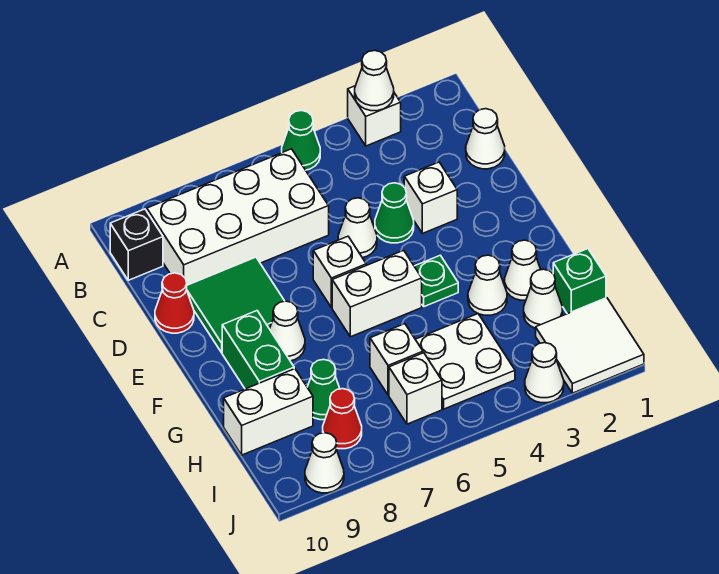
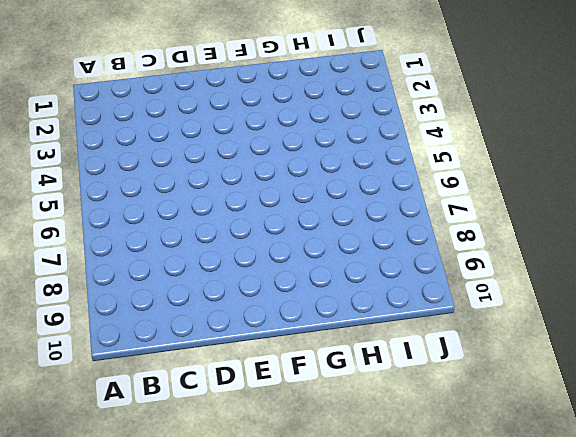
none -> white 1x1 brick [348,86,401,146]
none -> green 1x1 cone [282,111,320,170]
none -> white 2x4 brick [147,149,329,285]

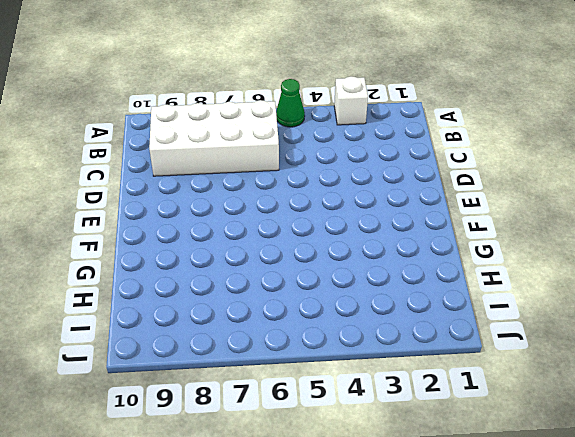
none -> black 1x1 brick [110,209,163,280]
none -> white 1x1 cone [466,109,505,169]
none -> white 1x1 brick [404,162,457,233]

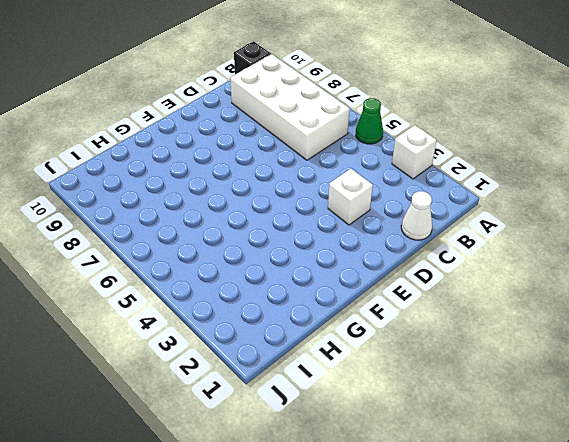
none -> green 1x1 cone [375,183,414,243]
none -> white 1x1 cone [338,198,377,258]
none -> green 2x2 tile [187,257,284,353]

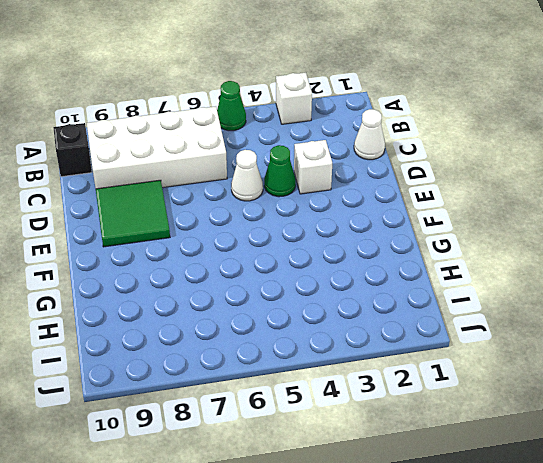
none -> red 1x1 cone [155,273,194,333]
none -> white 1x1 brick [313,236,366,308]
none -> green 1x1 plate [414,255,458,307]

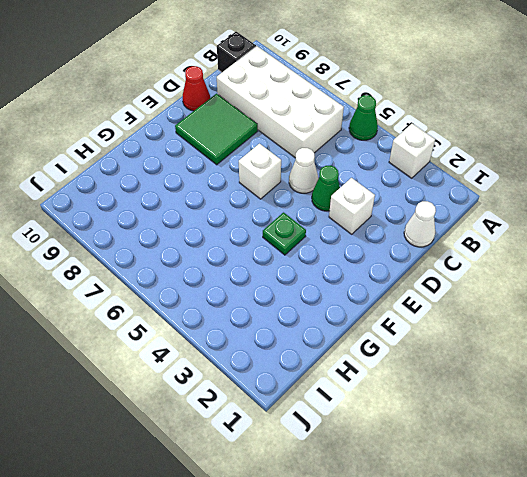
none -> white 1x2 brick [332,250,422,337]
none -> white 1x1 cone [270,301,305,361]
none -> green 1x2 brick [222,311,294,389]

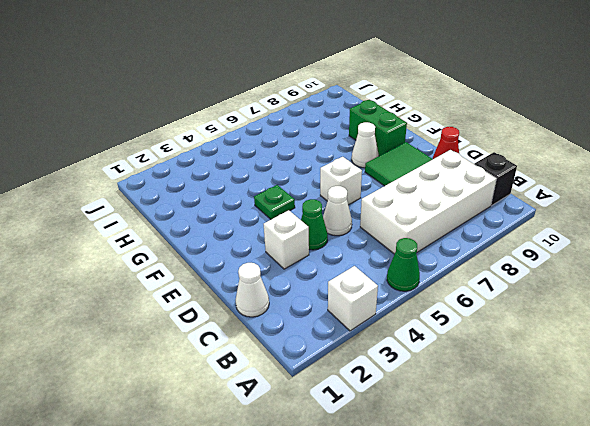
none -> white 1x2 brick [332,250,422,337]
none -> white 1x1 cone [505,240,541,300]
none -> white 1x1 cone [468,255,507,315]

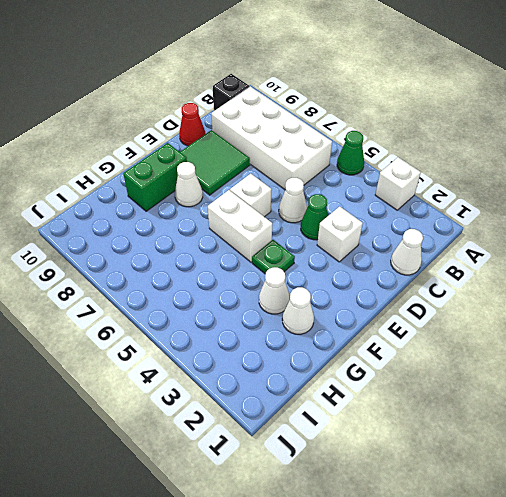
none -> green 1x1 brick [553,249,606,314]
none -> white 1x1 cone [524,269,562,328]
none -> white 2x2 plate [415,314,515,409]

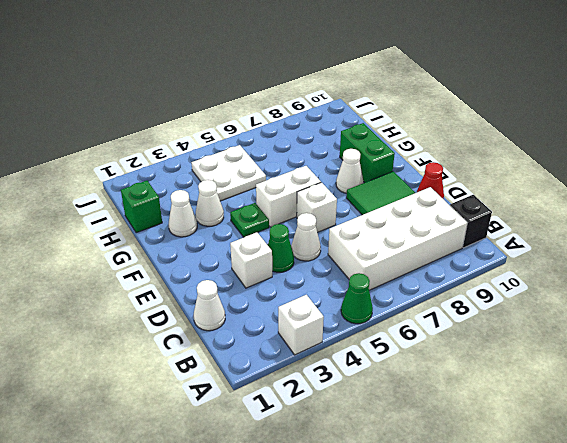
none -> white 1x1 cone [524,269,562,328]
none -> white 1x1 brick [370,324,423,395]
none -> green 1x1 cone [307,360,340,420]

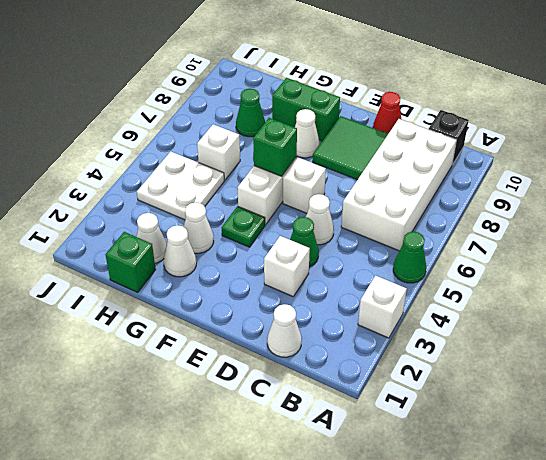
green 1x1 brick [253,118,297,176] -> none
none -> white 1x2 brick [224,369,313,455]
none -> white 2x2 tile [536,298,644,393]
none -> white 1x1 brick [389,353,442,424]

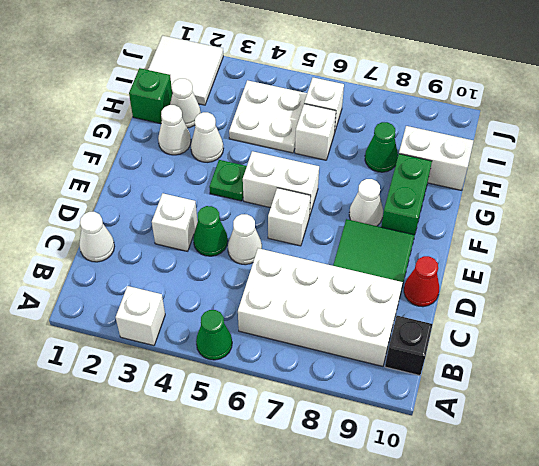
none -> red 1x1 cone [323,389,362,449]
none -> white 1x1 cone [525,343,564,403]
none -> white 1x1 cone [305,433,344,493]

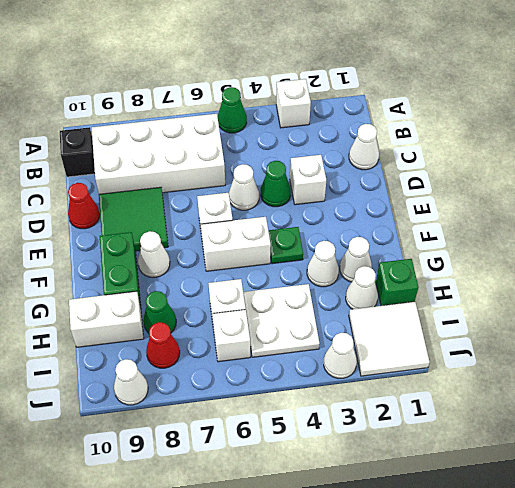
none -> white 1x1 cone [355,51,394,111]

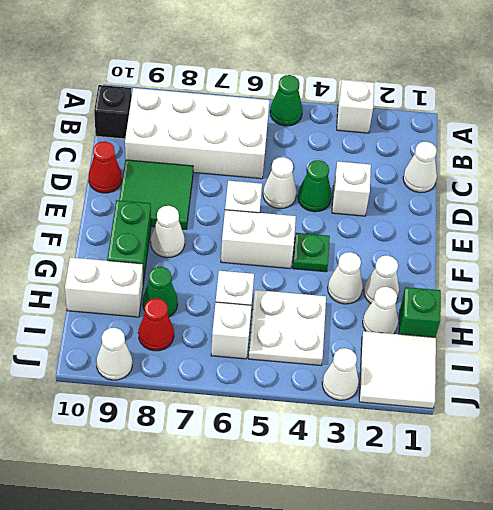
none -> white 1x1 cone [355,51,394,111]

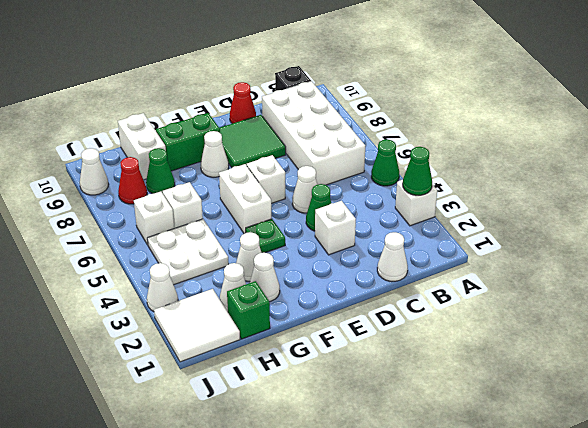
green 1x1 cone [403,147,432,195] -> white 1x1 cone [355,51,394,111]

